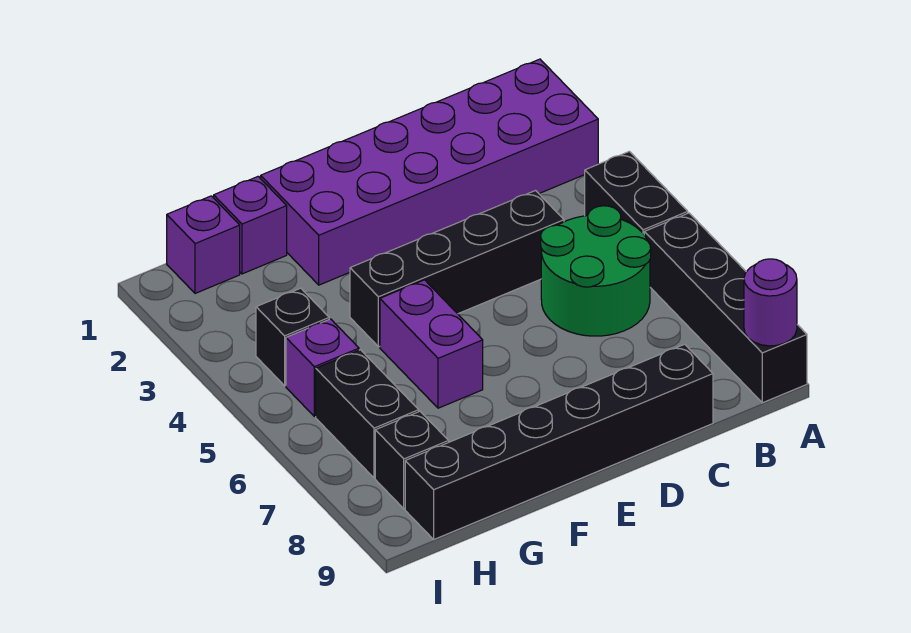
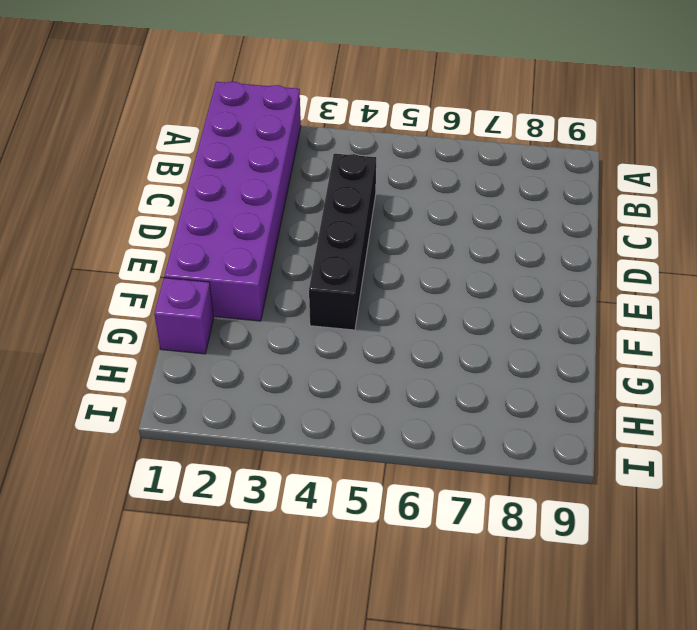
none -> black 1x2 brick [585,151,688,234]
none -> black 1x4 brick [644,213,807,403]
none -> green 2x2 round brick [541,206,651,336]

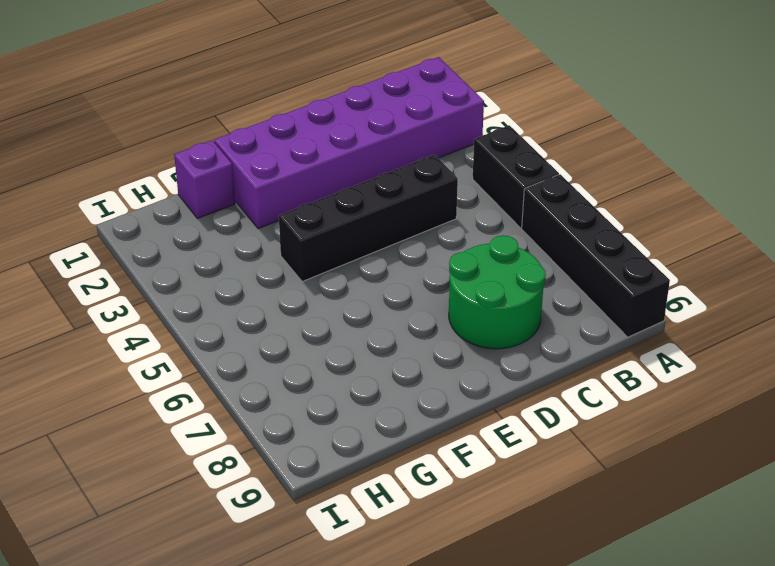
green 2x2 round brick [449,236,546,349] -> green 2x2 round brick moved to [541,206,651,336]
none -> black 1x6 brick [405,344,713,539]
none -> purple 1x2 brick [380,280,483,408]
none -> purple 1x1 brick [167,196,240,293]

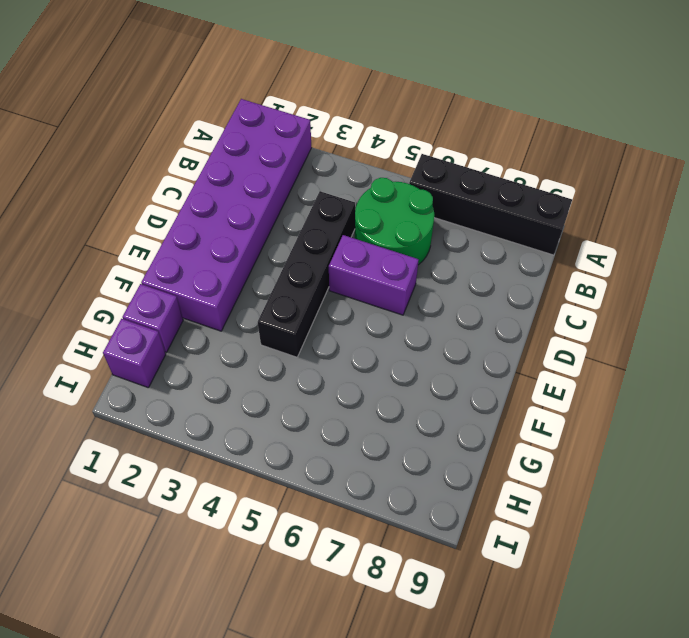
purple 1x2 brick [329,235,419,315] -> purple 1x2 brick moved to [380,280,483,408]
none -> black 1x2 brick [585,151,688,234]
none -> black 1x6 brick [405,344,713,539]
none -> black 1x1 brick [256,288,329,386]

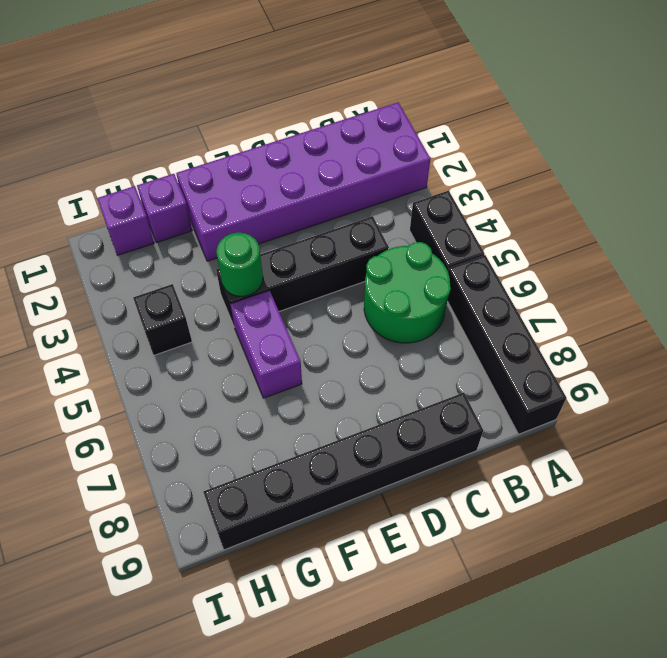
green 1x1 round brick [216,233,263,296] -> none
none -> purple 1x1 brick [286,319,359,416]
none -> black 1x2 brick [316,350,419,478]
none -> black 1x1 brick [375,411,449,509]

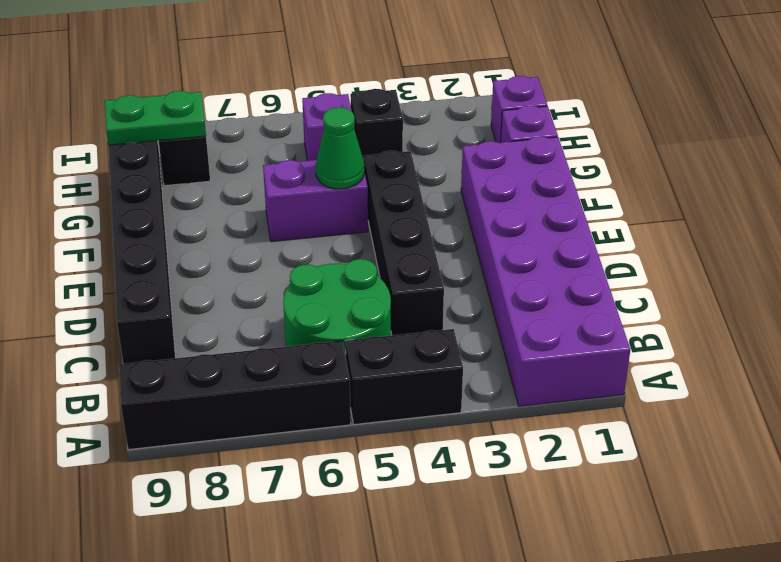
green 1x1 cone [316,107,364,189] -> none
green 1x2 plate [105,91,206,145] -> none
none -> black 1x2 brick [316,350,419,478]
none -> purple 1x1 round brick [744,259,797,346]

